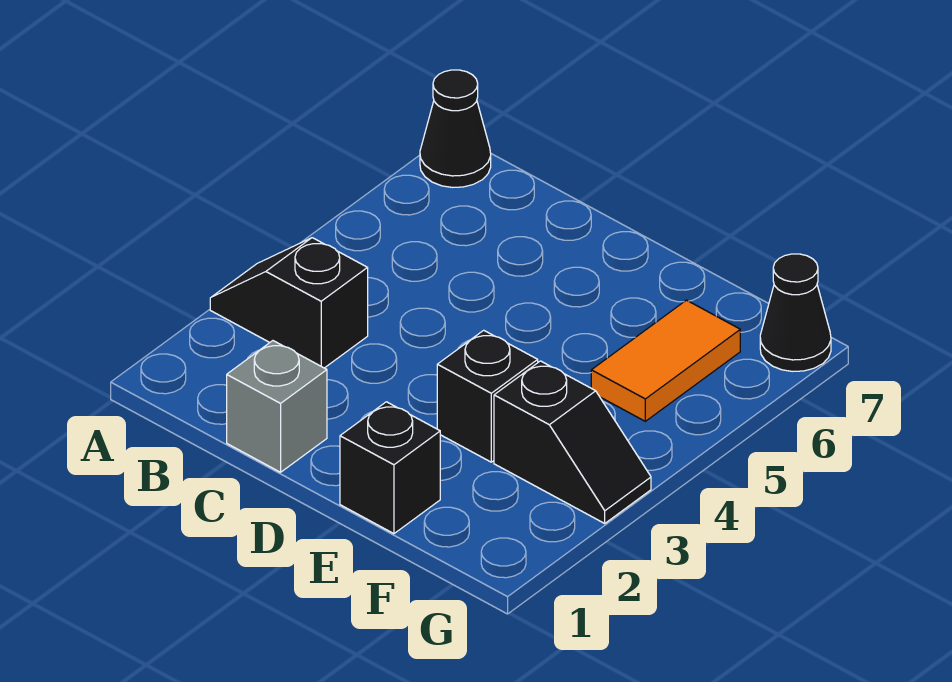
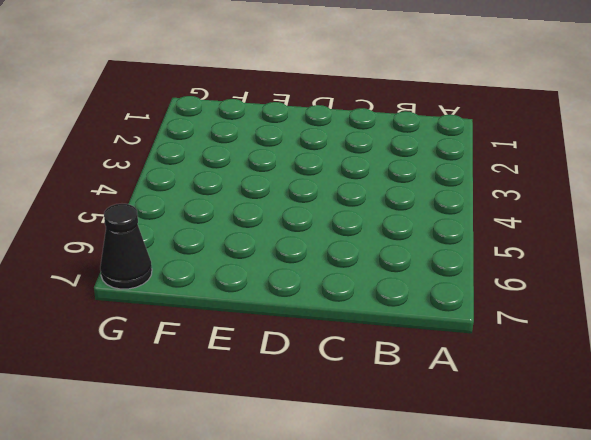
none -> black 1x2 slope [210,238,368,368]
none -> black 1x1 cone [420,70,491,187]

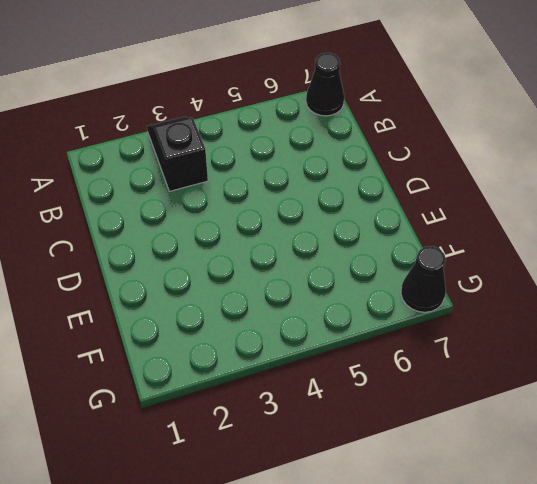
none -> grey 1x1 brick [227,341,327,472]
none -> black 1x1 brick [340,402,440,534]

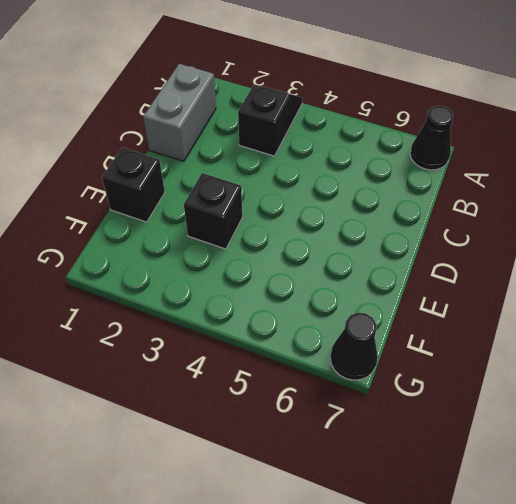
grey 1x2 brick [143,64,216,161] -> grey 1x1 brick [227,341,327,472]
none -> black 1x2 slope [494,361,651,523]
none -> orange 1x2 tile [591,300,740,421]

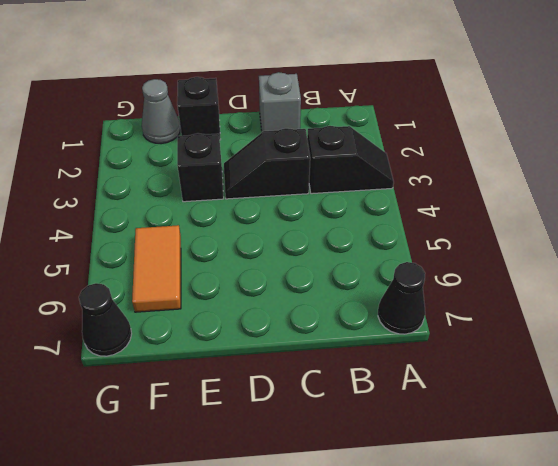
black 1x2 slope [224,128,310,199] -> black 1x2 slope moved to [494,361,651,523]
grey 1x1 cone [142,79,180,144] -> none

